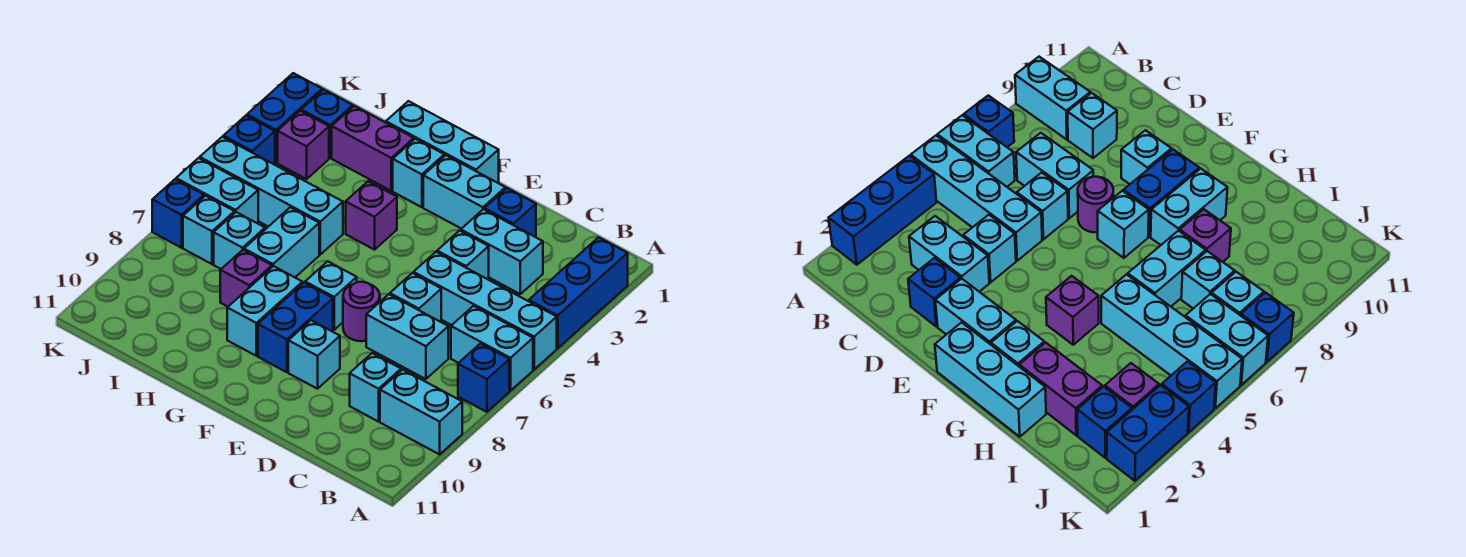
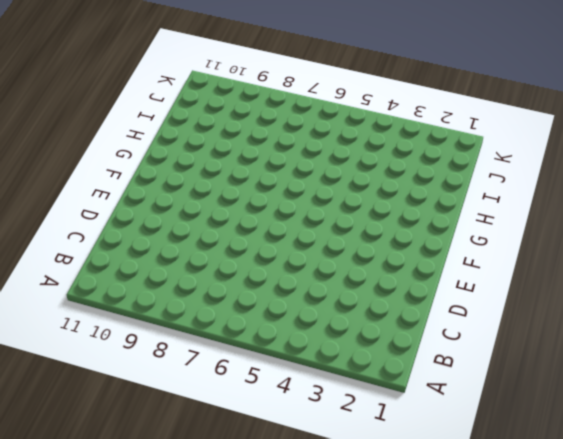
none -> blue 1x3 brick [529,237,628,348]
none -> cyan 1x4 brick [414,252,557,369]
none -> cyan 1x2 brick [451,306,533,391]
none -> blue 1x1 brick [458,344,509,412]

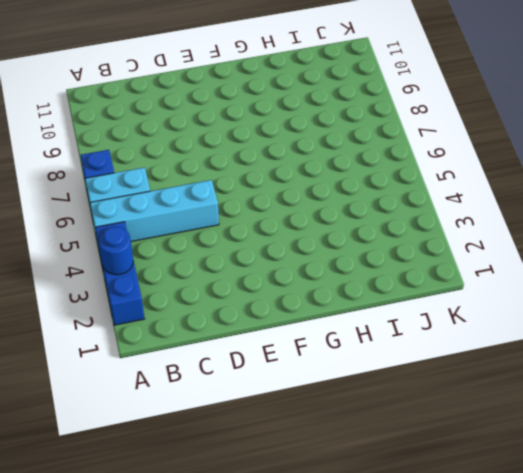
blue 1x1 round brick [99,227,133,275] -> none
none -> cyan 1x2 brick [380,370,462,454]
none -> cyan 1x2 brick [461,209,543,294]
none -> cyan 1x2 brick [366,294,448,379]
none -> cyan 1x1 brick [350,353,401,422]

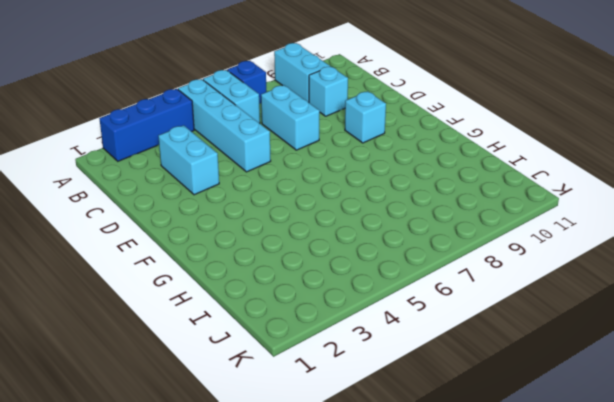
none -> blue 1x1 brick [484,188,536,237]
none -> cyan 1x1 brick [437,231,489,279]
none -> cyan 1x1 brick [390,273,441,322]
none -> cyan 1x2 brick [423,155,505,229]

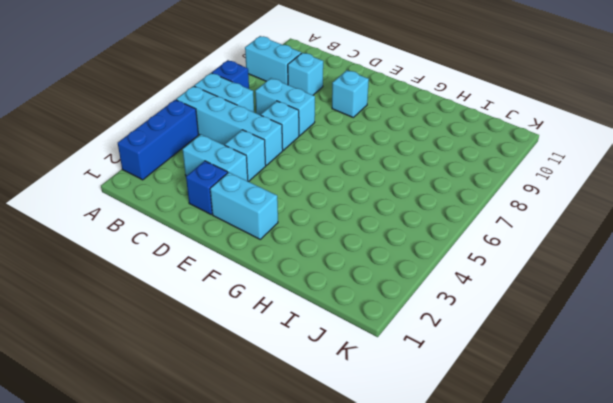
none -> purple 1x1 round brick [343,282,380,341]
none -> cyan 1x3 brick [386,101,499,183]
none -> cyan 1x1 brick [305,261,357,330]
none -> blue 1x2 brick [258,283,333,372]

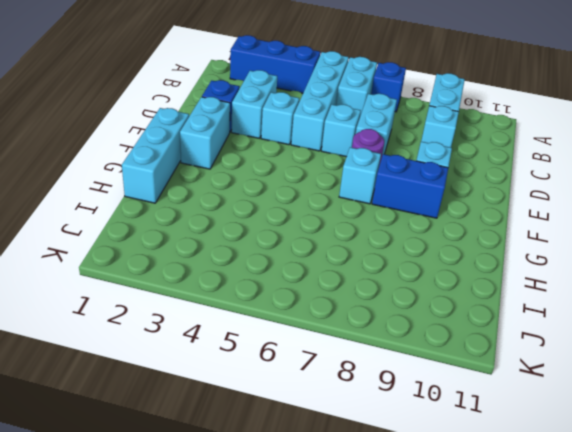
none -> cyan 1x1 brick [393,139,444,207]
none -> purple 1x1 brick [346,181,397,250]
none -> cyan 1x2 brick [227,266,303,356]
none -> purple 1x2 brick [332,106,414,191]

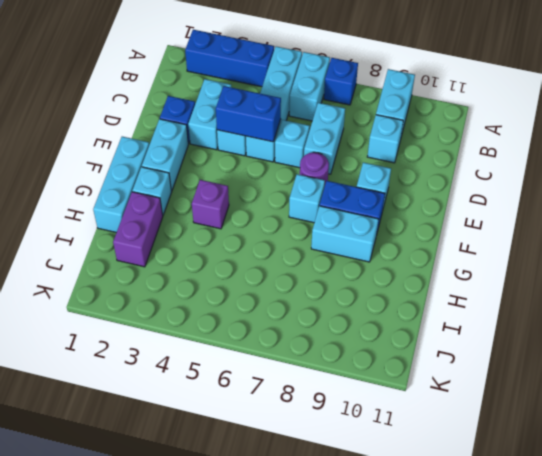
blue 1x2 brick [216,86,281,142] -> blue 1x2 brick moved to [247,73,322,163]
none -> cyan 1x4 brick [200,137,343,254]
none -> cyan 1x2 brick [244,207,319,277]
none -> purple 1x1 brick [220,250,272,307]
none -> cyan 1x1 brick [214,212,265,269]

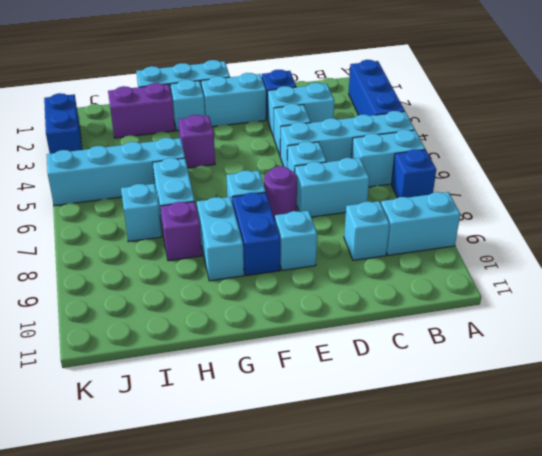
none -> blue 1x1 brick [301,89,353,158]
none -> purple 1x1 brick [278,111,329,179]
none -> cyan 1x2 brick [176,158,258,223]
none -> cyan 1x1 brick [183,196,235,264]

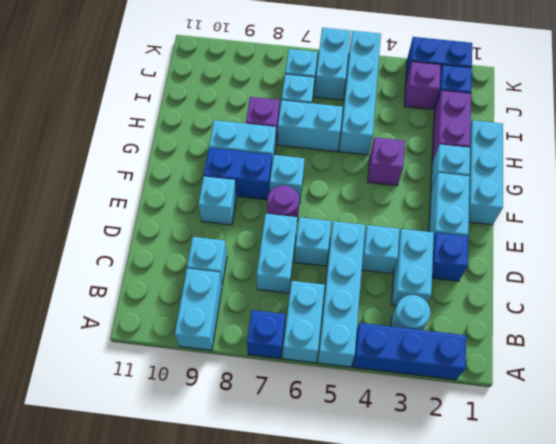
cyan 1x1 round brick [391,295,431,330] -> none
none -> blue 1x1 brick [223,116,275,164]
none -> blue 1x1 brick [152,179,204,248]

